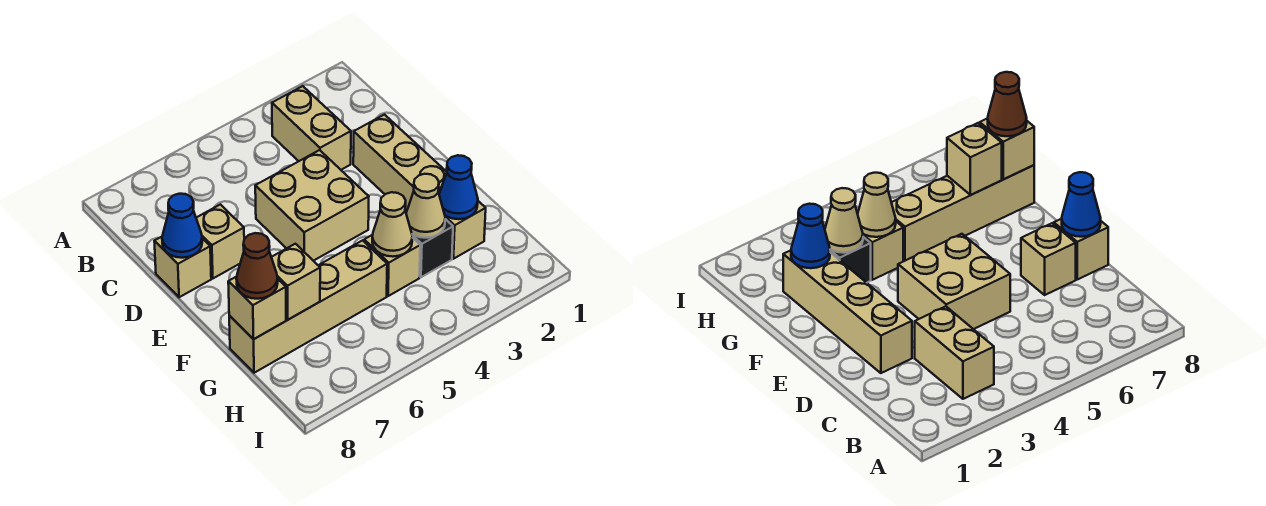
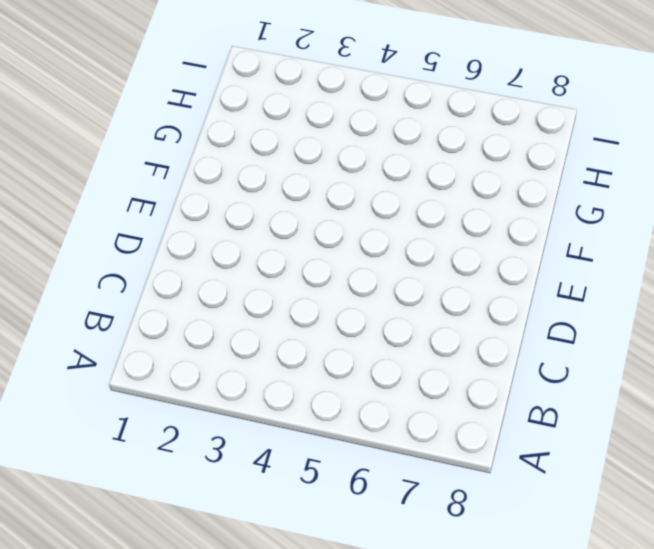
none -> tan 1x2 brick [272,86,351,170]
none -> tan 1x4 brick [353,115,486,259]
none -> tan 2x2 brick [255,150,369,261]

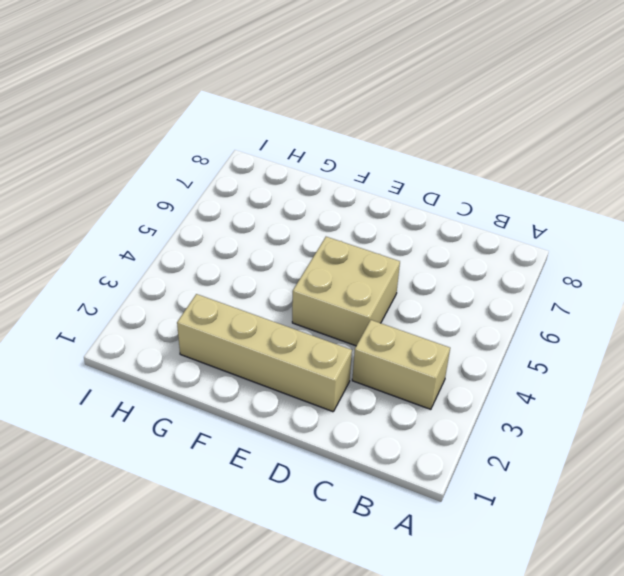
none -> tan 1x1 brick [196,205,244,278]
none -> tan 1x1 brick [154,237,211,297]
none -> black 1x1 brick [412,219,453,277]

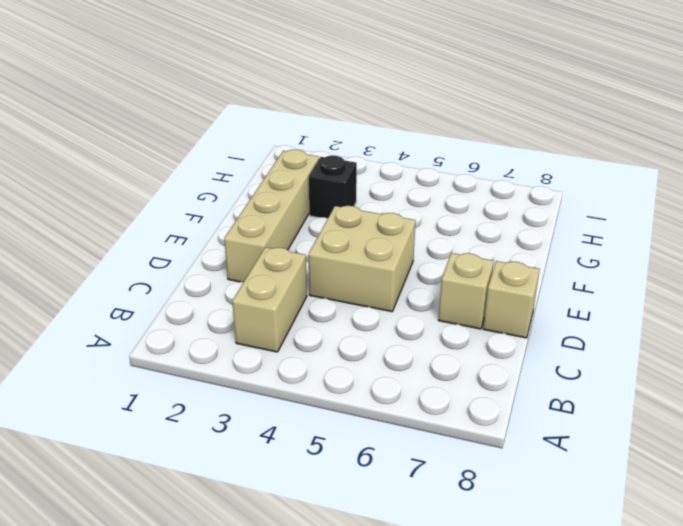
none -> tan 1x1 brick [364,235,420,296]
none -> tan 1x4 brick [229,240,387,373]
none -> blue 1x1 cone [162,194,202,258]

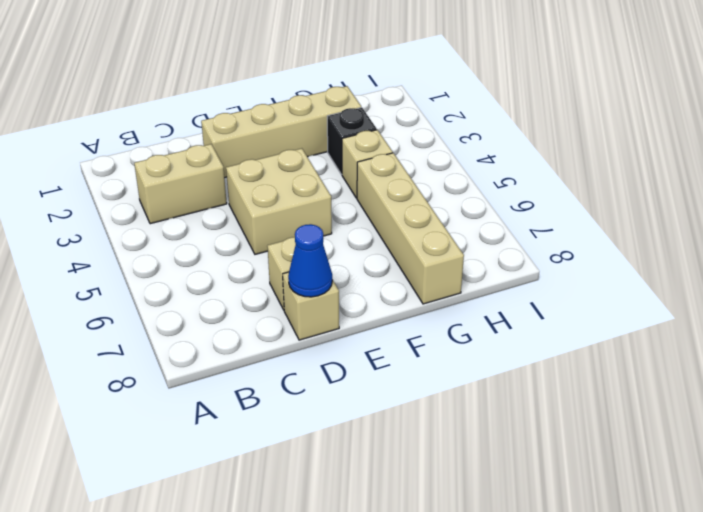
none -> blue 1x1 cone [439,155,478,219]
none -> tan 1x1 cone [406,174,445,238]
none -> tan 1x1 cone [372,192,412,257]

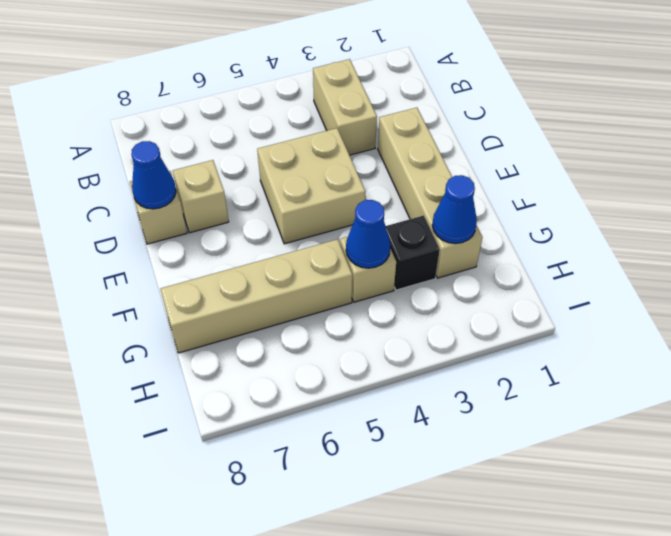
blue 1x1 cone [346,200,390,268] -> tan 1x1 cone [372,192,412,257]
none -> tan 1x1 cone [406,174,445,238]
none -> tan 1x1 brick [271,244,320,320]
none -> tan 1x1 brick [228,277,286,339]

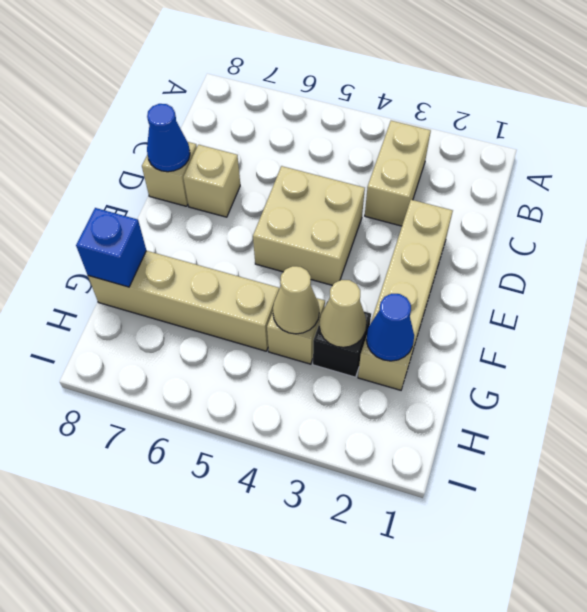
blue 1x1 brick [76,208,146,287] -> tan 1x1 brick [228,277,286,339]
none -> tan 1x1 brick [271,244,320,320]
none -> brown 1x1 cone [236,233,278,299]

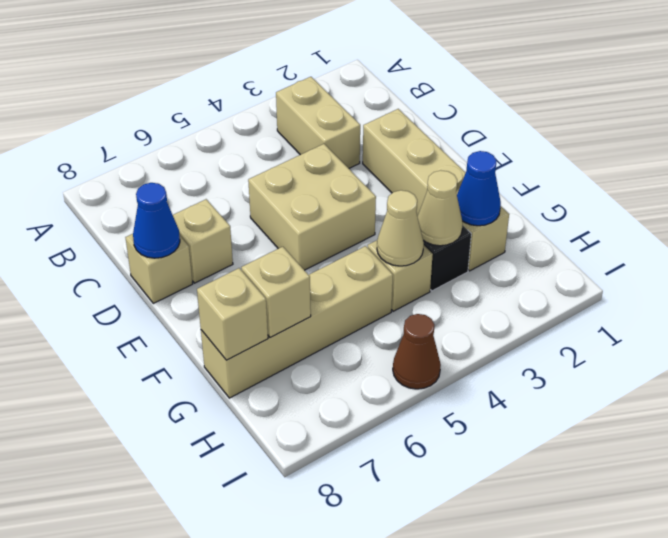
brown 1x1 cone [393,314,441,389] -> brown 1x1 cone moved to [236,233,278,299]

